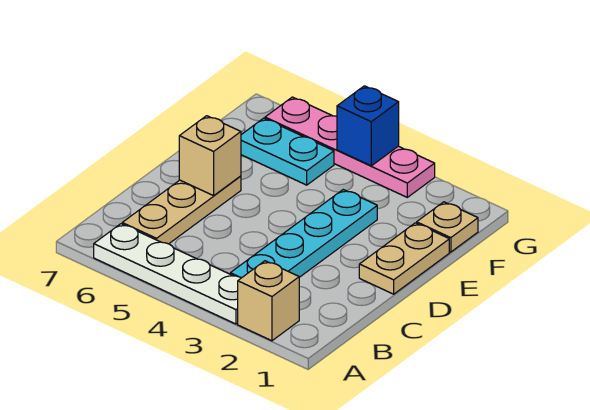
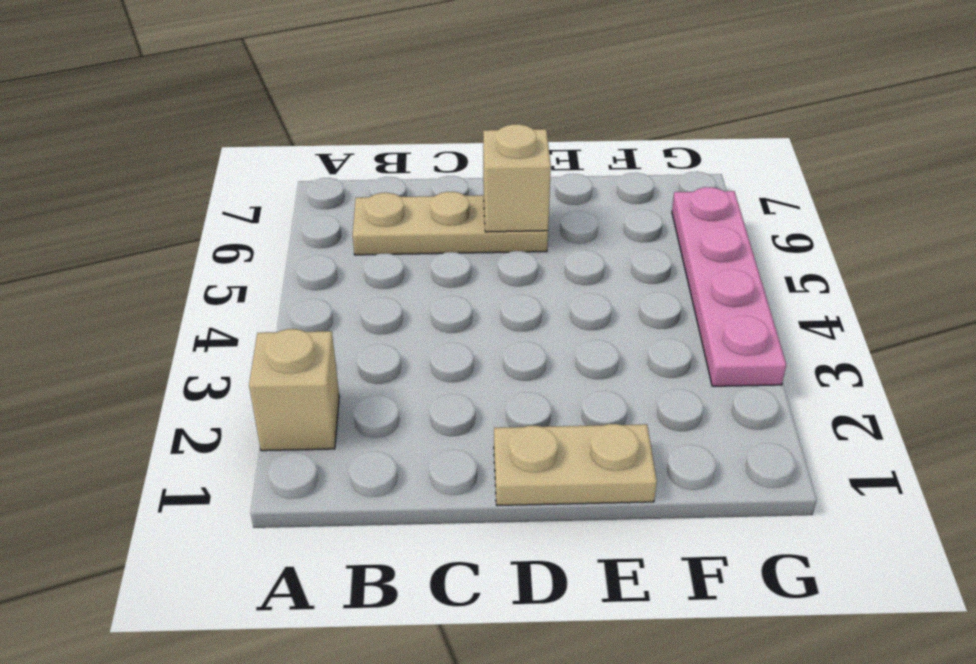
none -> white 1x4 plate [94,224,241,324]
none -> cyan 1x4 plate [230,190,377,278]

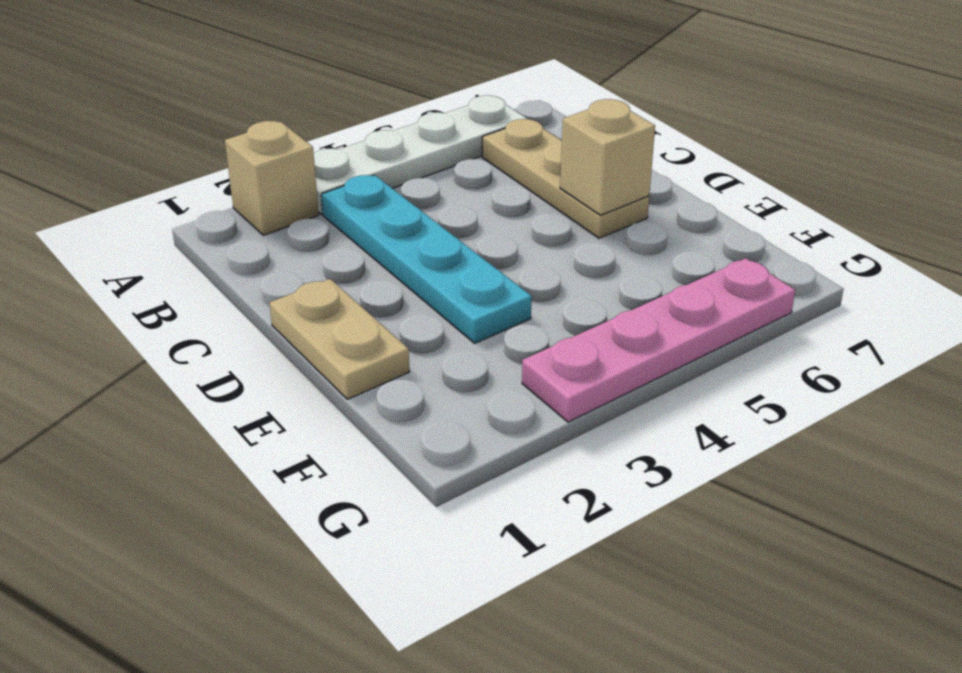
none -> tan 1x1 plate [417,202,478,252]
none -> cyan 1x2 plate [241,118,334,185]

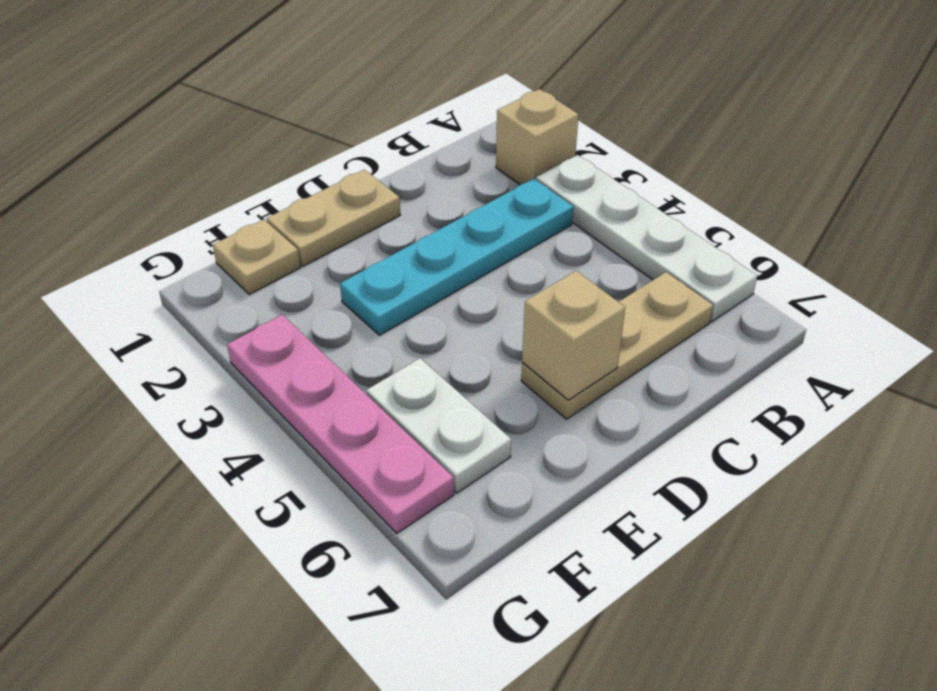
white 1x2 plate [366,358,511,493] -> cyan 1x2 plate [241,118,334,185]
none -> blue 1x1 brick [337,86,399,166]

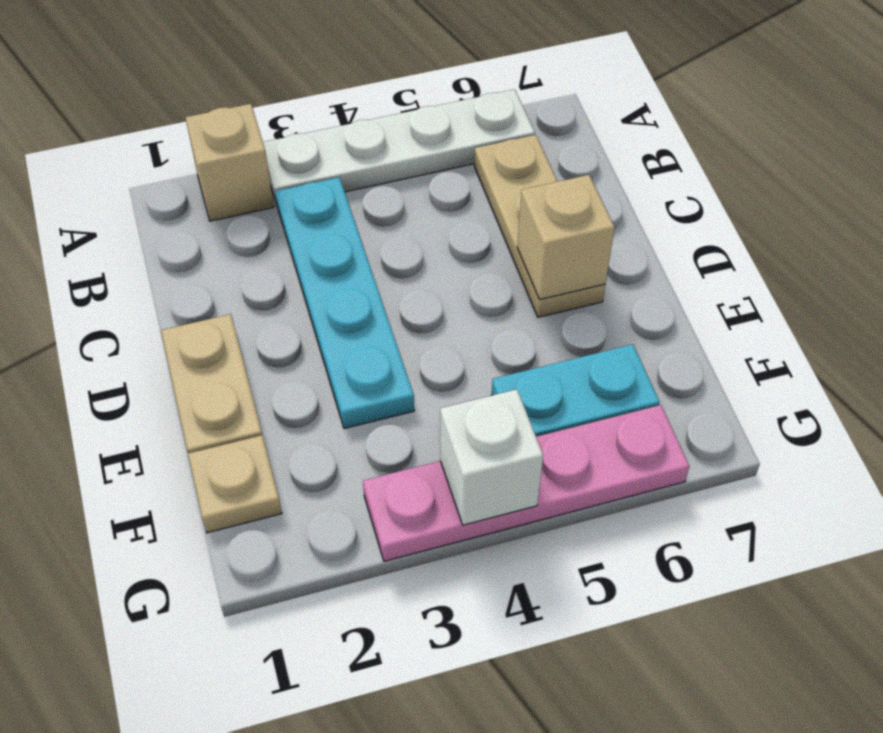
white 1x1 brick [440,389,543,525] -> blue 1x1 brick [337,86,399,166]

